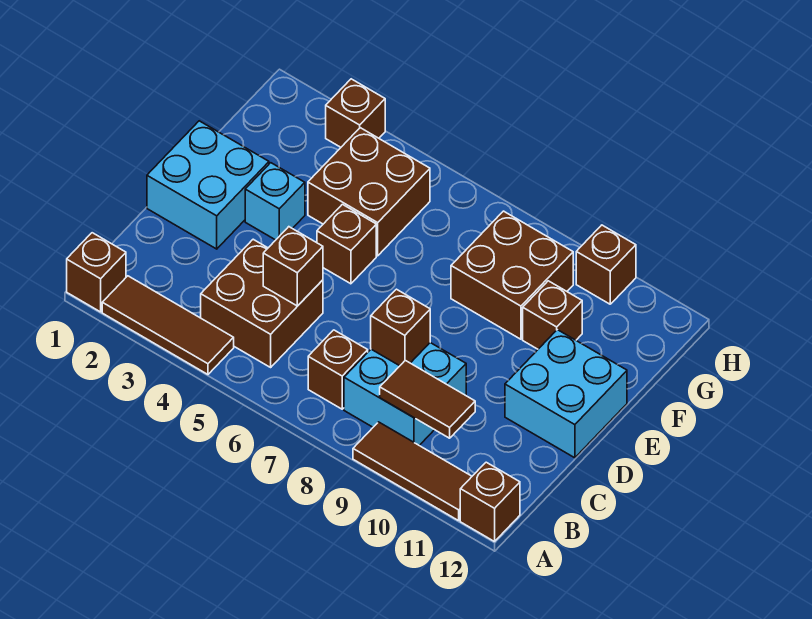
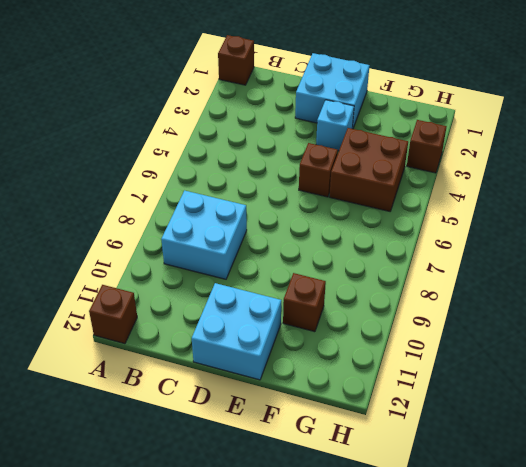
none -> brown 1x3 tile [102,276,234,374]
none -> brown 1x3 tile [353,422,472,521]
none -> brown 2x2 brick [201,239,323,367]

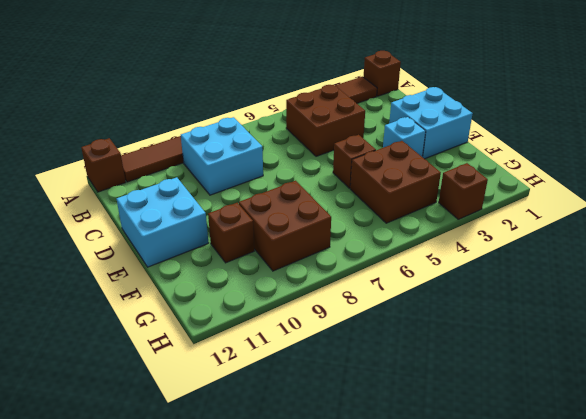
none -> brown 1x1 brick [308,330,368,409]
none -> brown 1x1 brick [576,225,636,304]
none -> brown 1x2 tile [380,360,475,438]

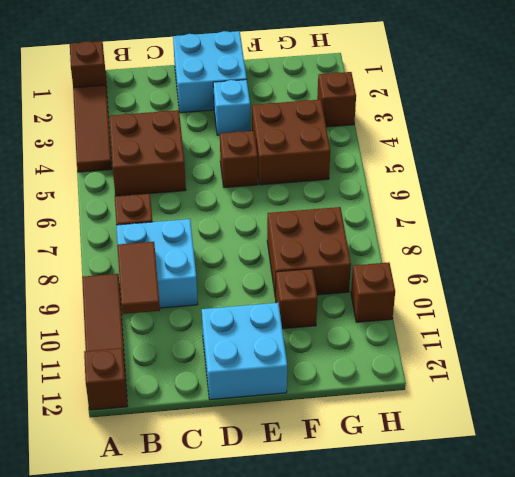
none -> brown 1x1 brick [263,227,323,306]
none -> brown 1x1 brick [371,289,430,366]

